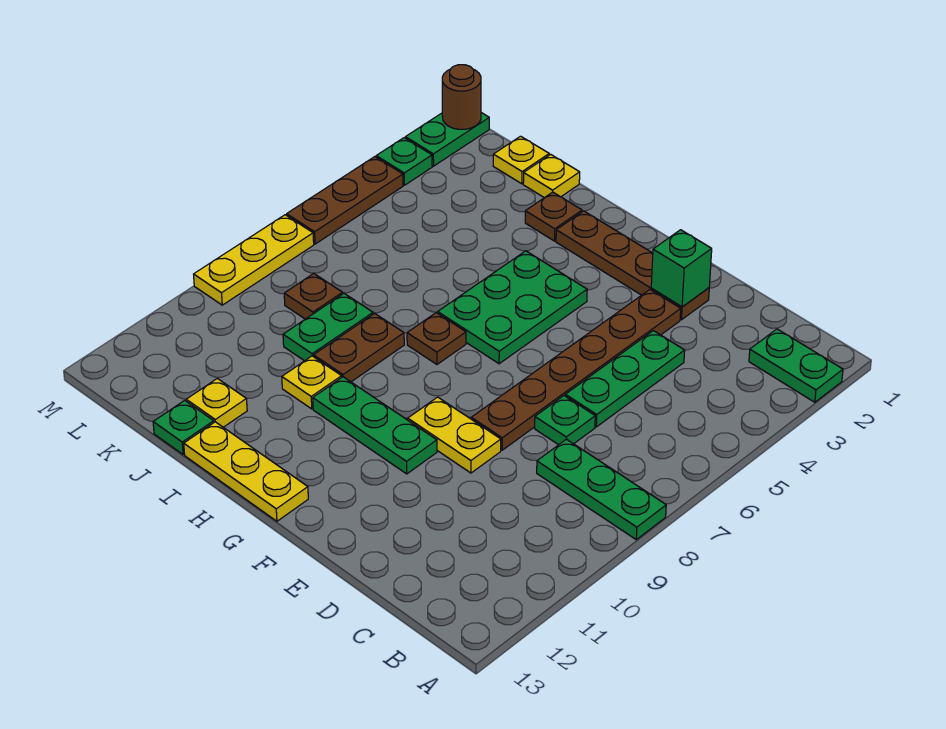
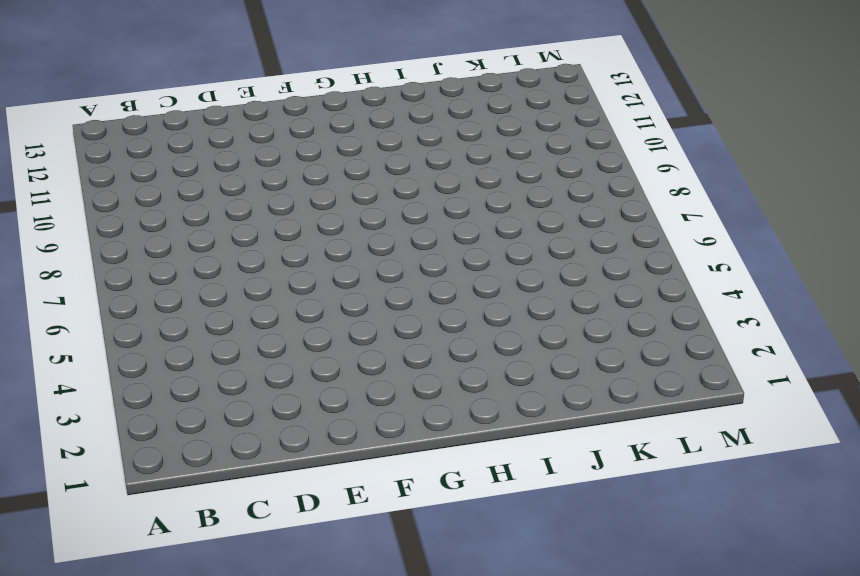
none -> green 1x2 plate [749,329,843,402]
none -> green 1x3 plate [537,439,666,540]
none -> green 1x3 plate [565,331,685,427]

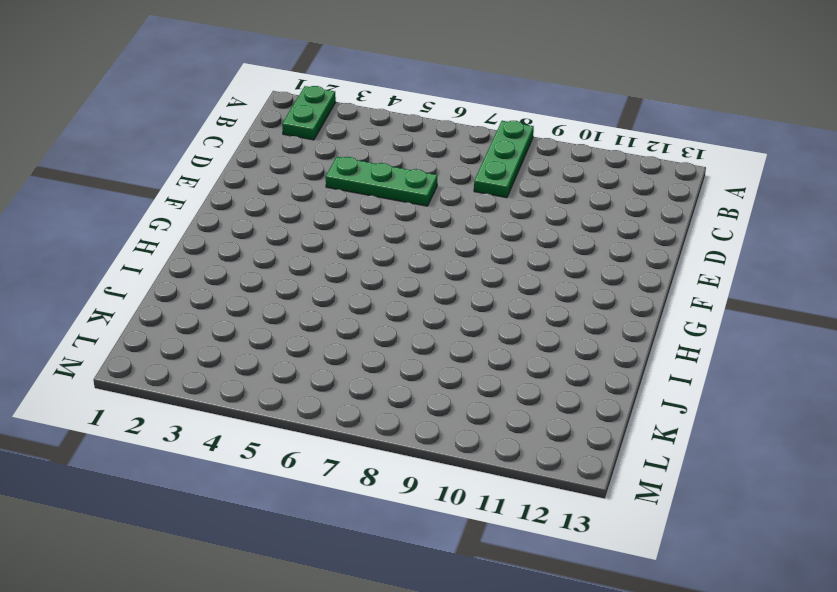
none -> green 1x1 plate [535,396,595,445]
none -> brown 1x4 plate [556,211,709,320]
none -> brown 1x6 plate [471,290,681,450]

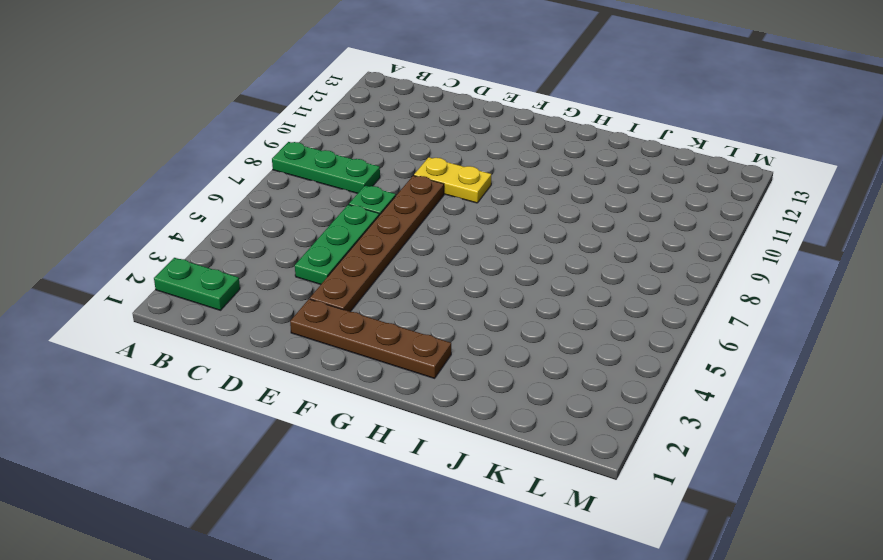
none -> green 1x3 plate [313,377,437,474]
none -> green 2x3 plate [438,251,587,364]
none -> yellow 1x3 plate [184,422,308,521]

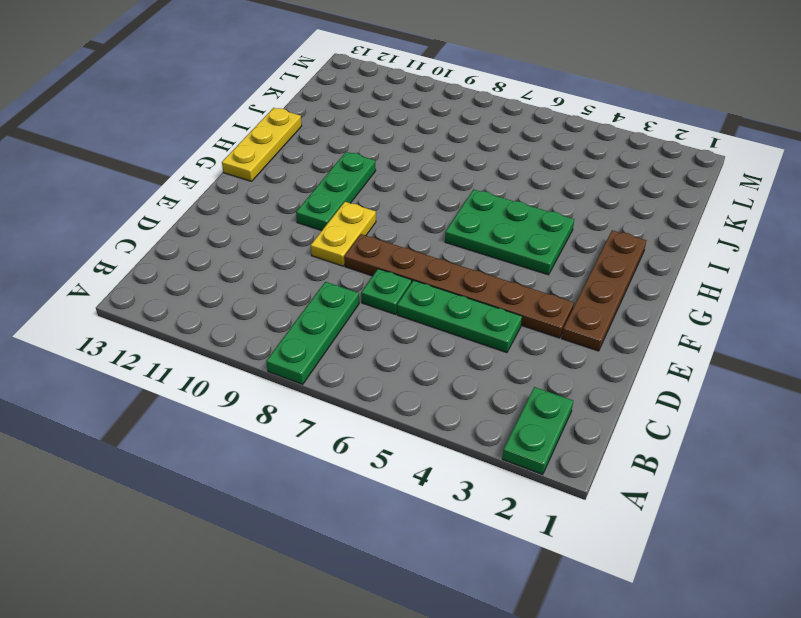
none -> brown 1x1 plate [407,313,466,364]
none -> brown 1x1 plate [525,192,582,241]
none -> brown 1x2 plate [314,313,404,382]

